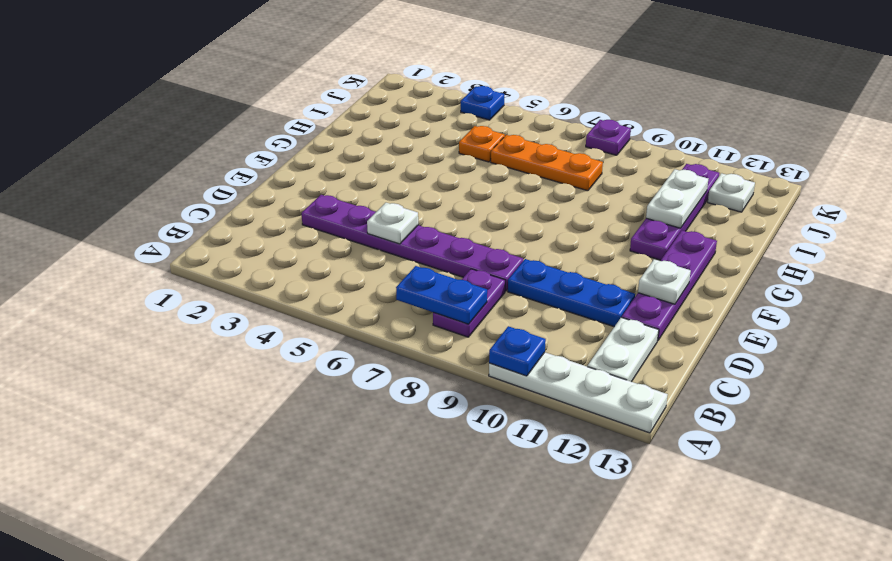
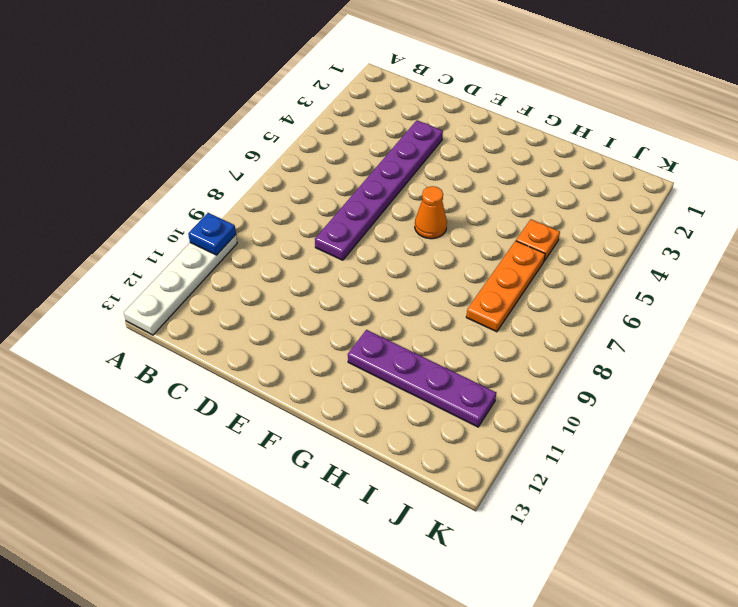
orange 1x1 cone [415,186,447,239] -> none
none -> purple 1x2 plate [433,269,505,337]
none -> white 1x2 plate [588,317,659,382]
none -> blue 1x3 plate [508,259,635,327]

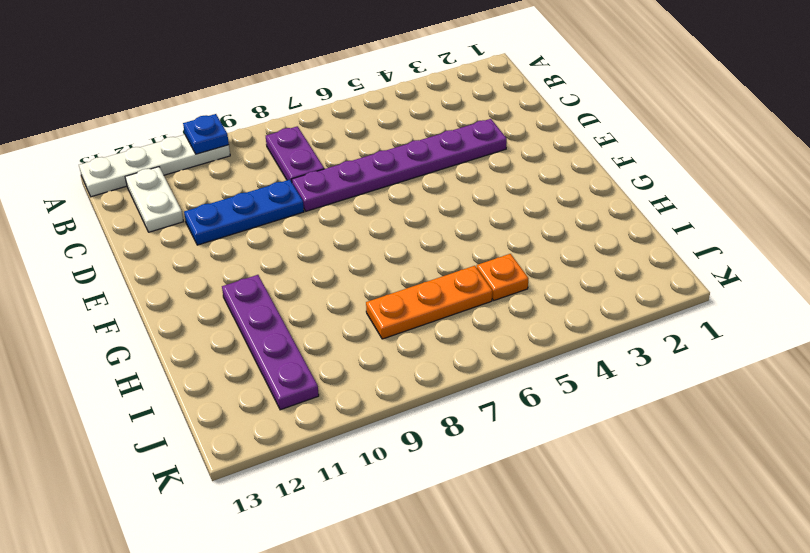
none -> purple 1x4 plate [622,231,717,341]
none -> white 1x1 plate [708,173,755,212]
none -> blue 1x1 plate [461,86,505,120]

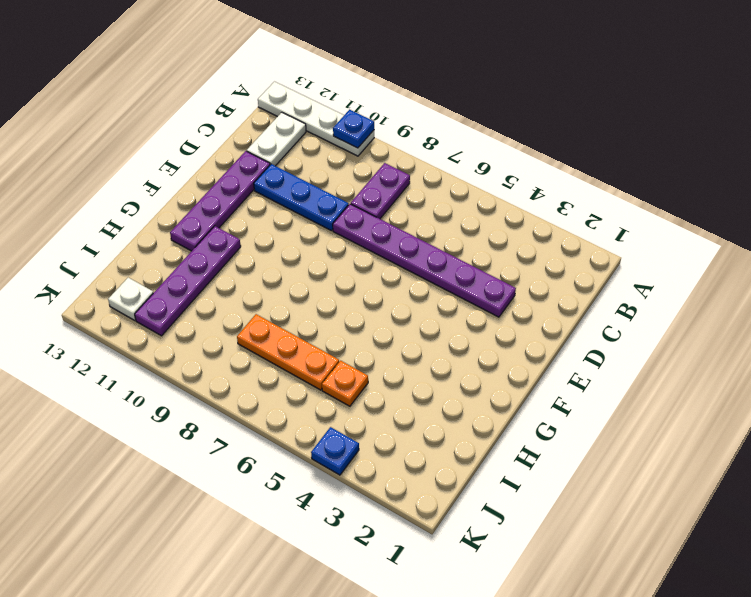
none -> purple 1x1 plate [586,120,631,155]
none -> blue 1x2 plate [396,266,487,324]
none -> white 1x1 plate [367,203,418,244]

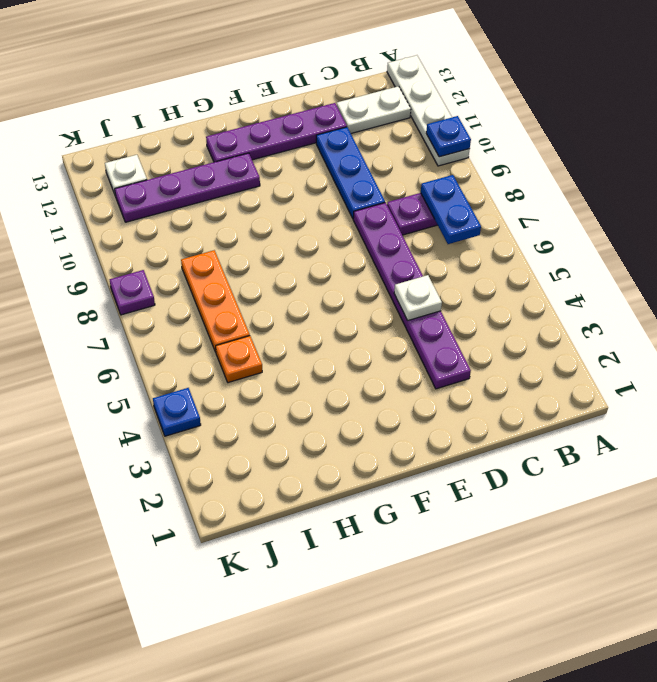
none -> white 1x1 plate [638,259,691,304]
none -> white 1x2 plate [646,169,708,228]

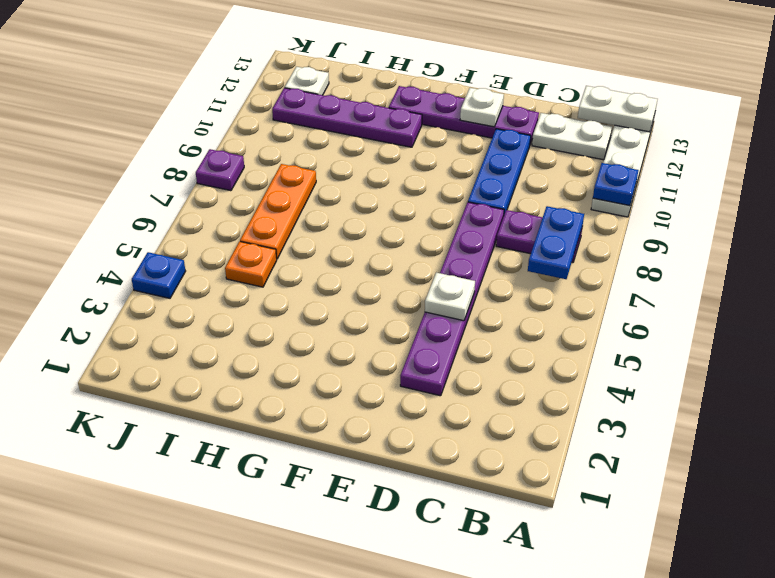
white 1x2 plate [578,86,658,132] -> white 1x2 plate moved to [646,169,708,228]

